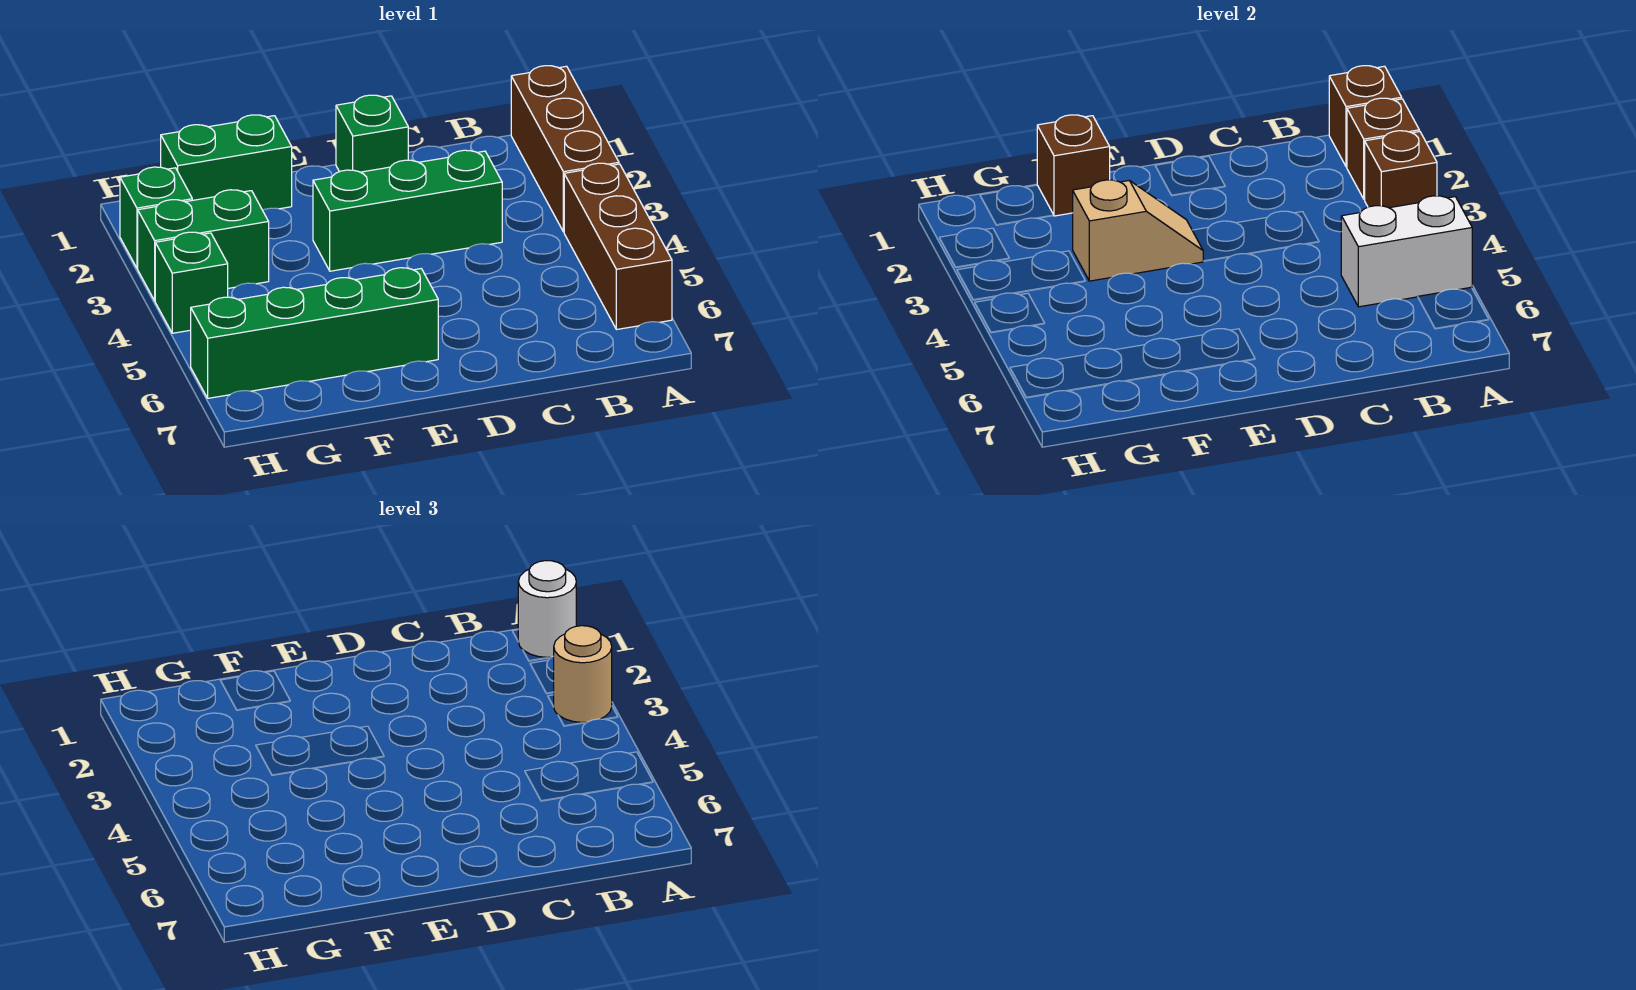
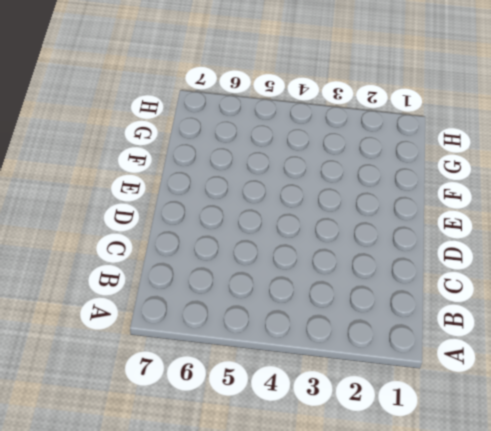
none -> brown 1x3 brick [511,66,619,232]
none -> brown 1x3 brick [564,163,672,330]
none -> green 1x3 brick [313,150,502,271]

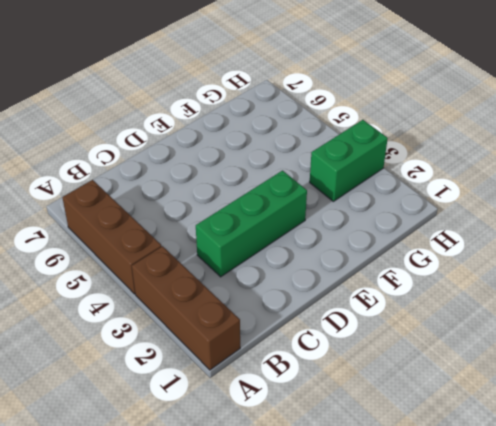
none -> green 1x1 brick [336,95,408,172]
none -> green 1x4 brick [191,268,438,398]
none -> green 1x2 brick [161,115,292,210]

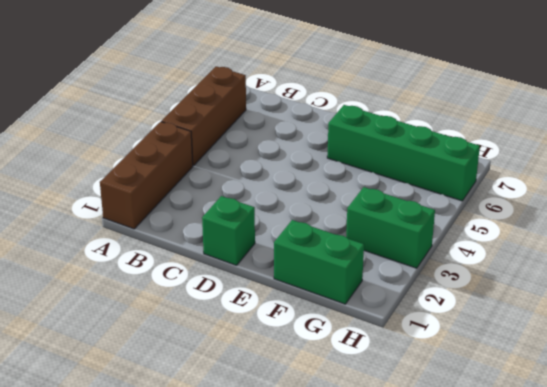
none -> green 1x3 brick [313,150,502,271]
none -> green 1x1 brick [120,167,192,268]
none -> green 1x1 brick [155,232,228,333]

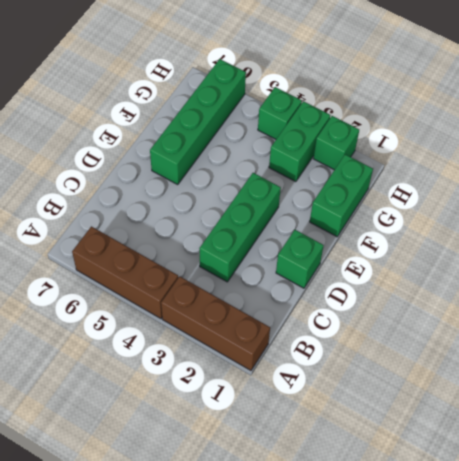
none -> brown 1x1 brick [1329,66,1402,167]
none -> brown 1x1 brick [1347,98,1419,199]
none -> brown 1x1 brick [1365,131,1437,208]

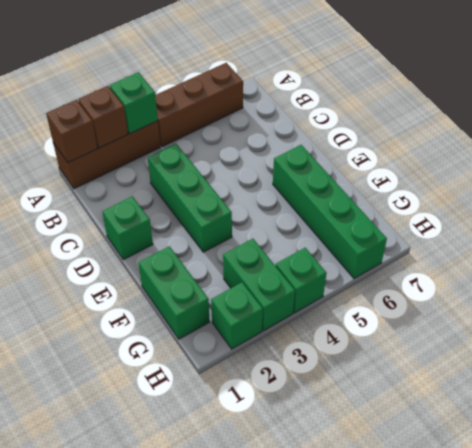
green 1x1 brick [110,72,158,134] -> brown 1x1 brick [1365,131,1437,208]
none -> white 1x2 brick [1341,196,1472,307]
none -> tan 1x2 slope [1073,180,1203,281]
none -> brown 1x1 brick [1037,115,1110,216]

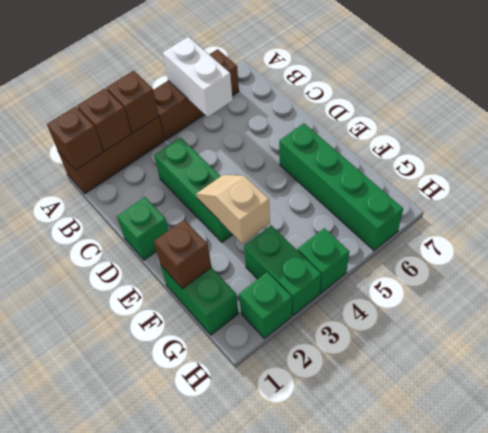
none -> white 1x1 round brick [518,561,576,658]
none -> tan 1x1 round brick [554,626,612,723]

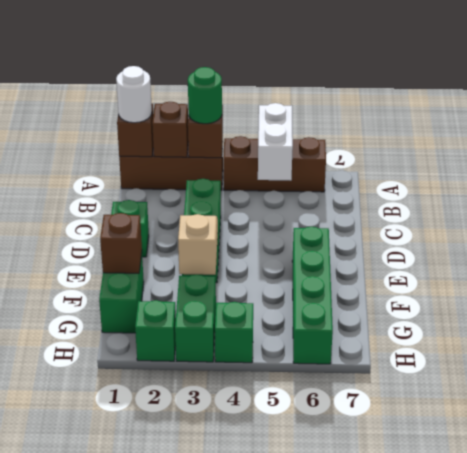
green 1x1 round brick [188,67,222,124] -> tan 1x1 round brick [554,626,612,723]

